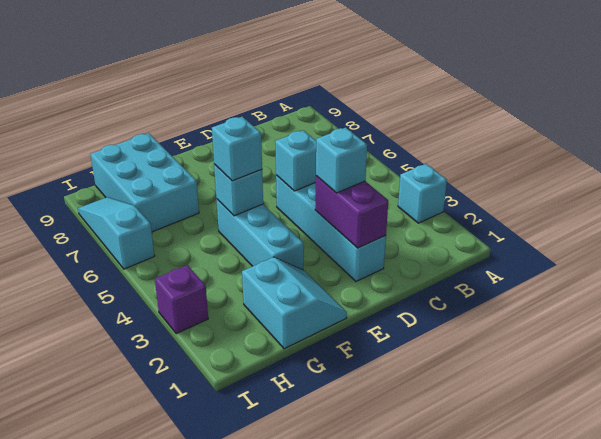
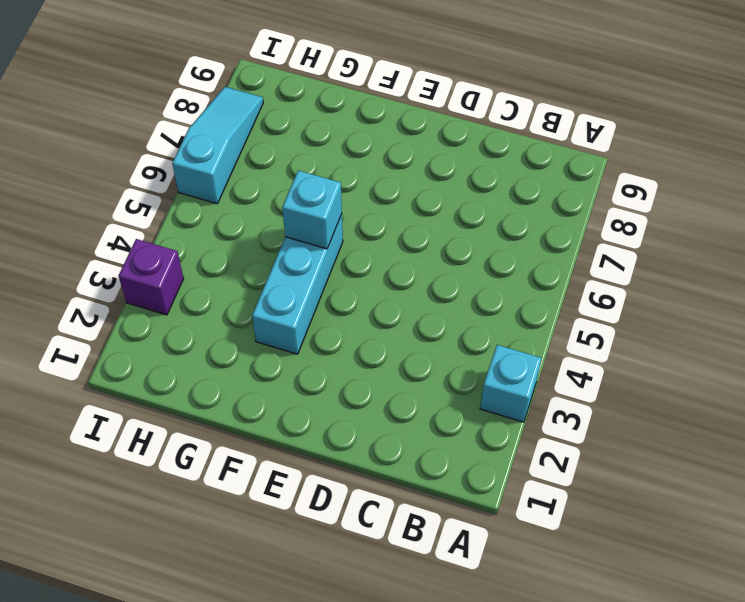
none -> cyan 1x4 brick [276,175,386,281]
none -> cyan 2x2 slope [242,257,347,349]
none -> cyan 2x3 brick [90,133,199,232]

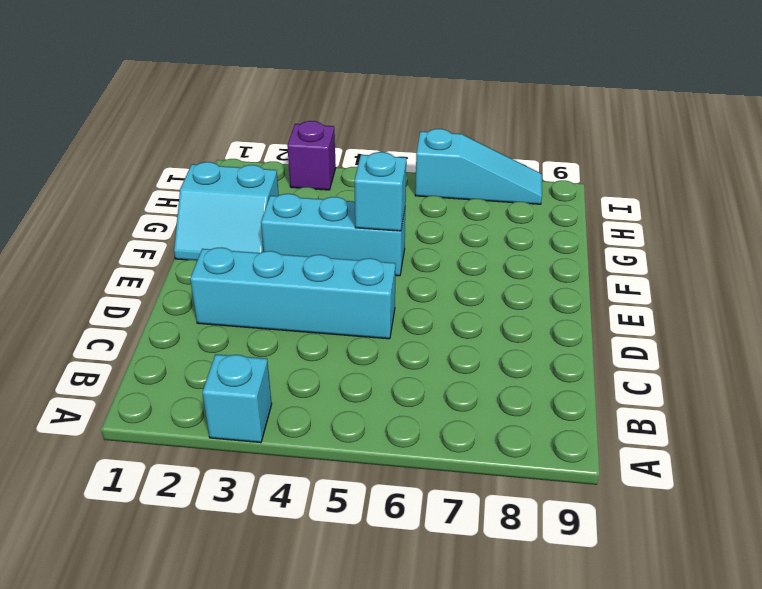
none -> cyan 2x3 brick [90,133,199,232]
none -> purple 1x2 brick [315,176,388,248]
none -> cyan 1x1 brick [275,130,316,191]

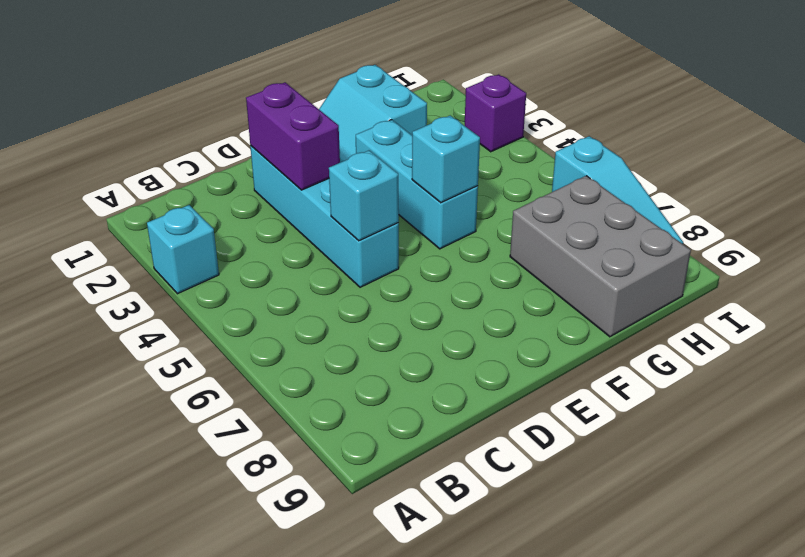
grey 2x3 brick [510,176,691,337] -> cyan 2x3 brick [90,133,199,232]
none -> cyan 1x1 brick [316,128,367,193]
none -> cyan 1x1 brick [212,117,262,181]

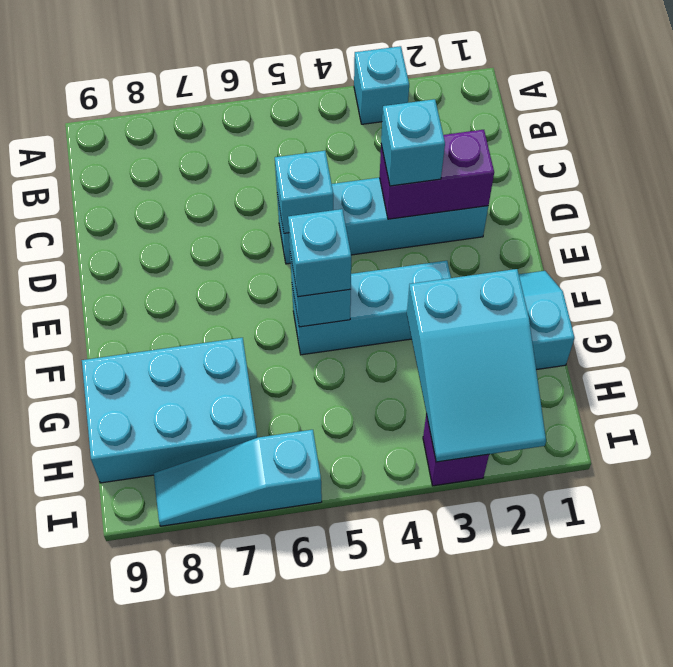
cyan 2x3 slope [407,269,546,462] -> none

